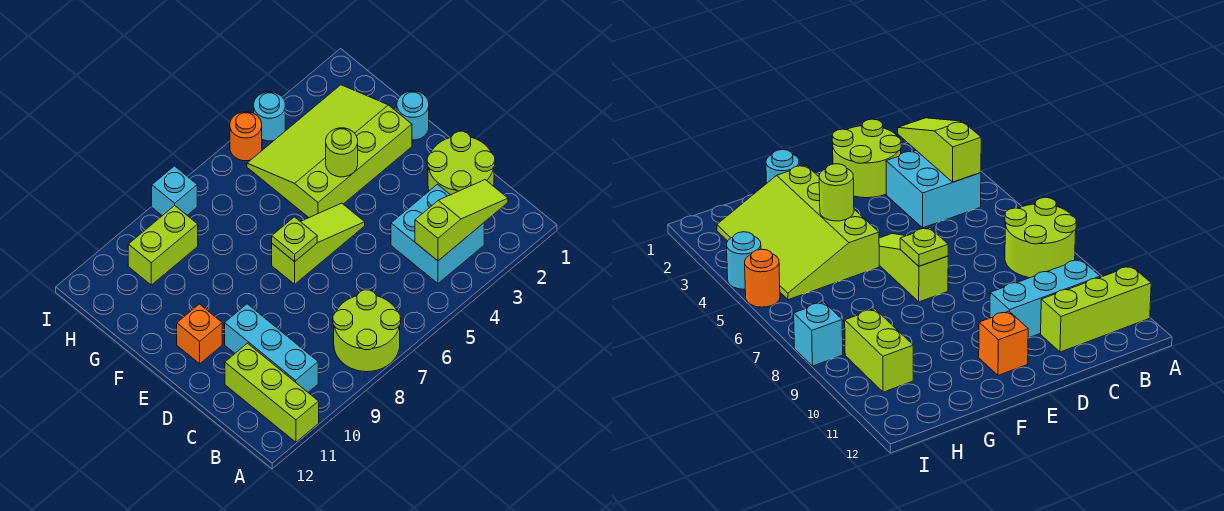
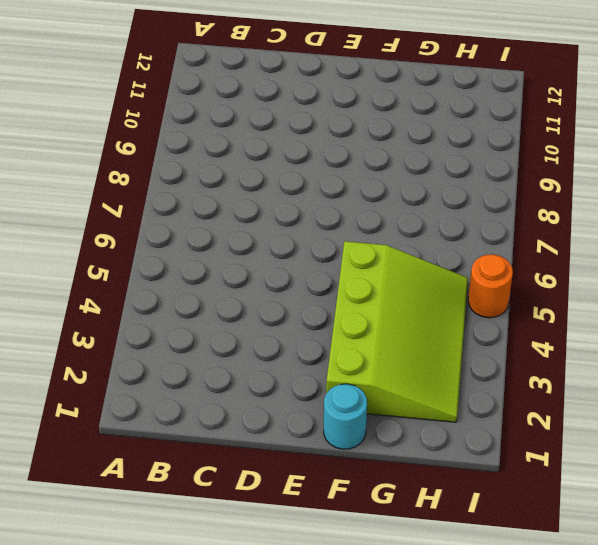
none -> lime 2x2 round brick [333,290,401,372]
none -> lime 1x3 brick [225,343,319,442]
none -> cyan 2x2 brick [391,184,484,283]

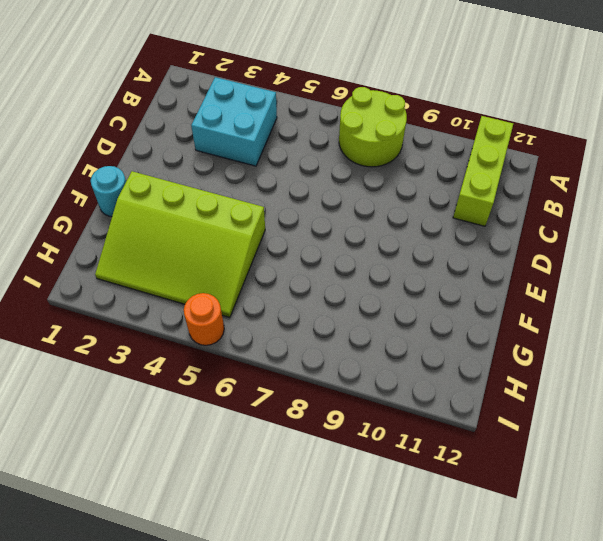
none -> cyan 1x3 brick [225,304,318,392]
none -> lime 2x2 round brick [427,131,495,195]
none -> lime 1x3 slope [272,203,365,284]

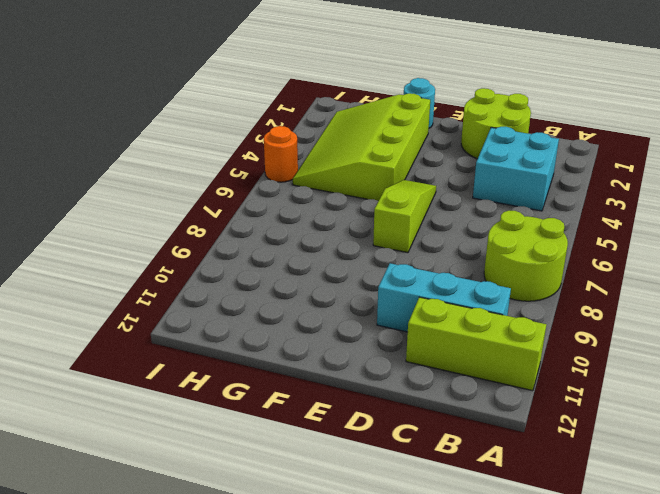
none -> orange 1x1 brick [177,304,222,364]
none -> lime 1x2 brick [128,206,198,285]
none -> cyan 1x1 round brick [254,92,285,141]

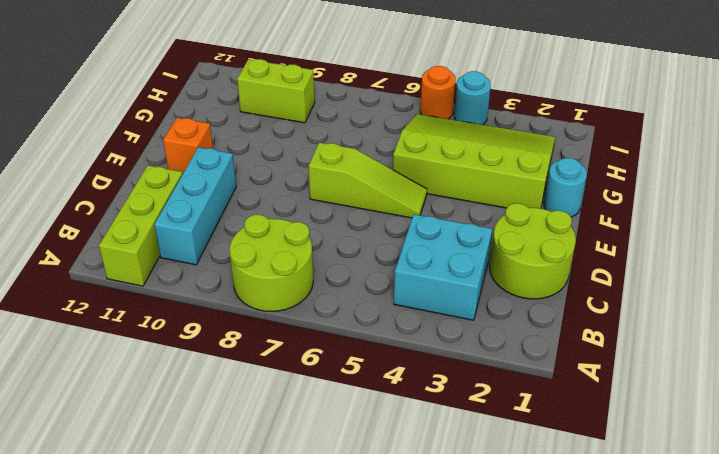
none -> cyan 1x1 brick [152,166,197,216]
none -> lime 1x3 slope [415,180,508,261]
none -> lime 1x1 plate [272,217,317,262]

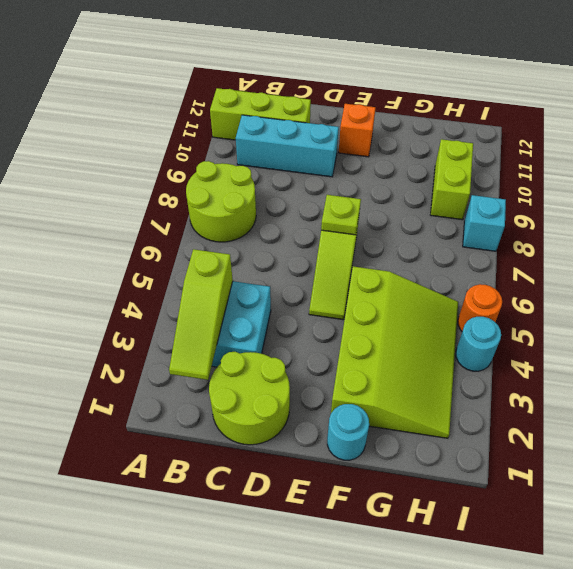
none -> lime 1x1 round brick [326,128,358,177]

